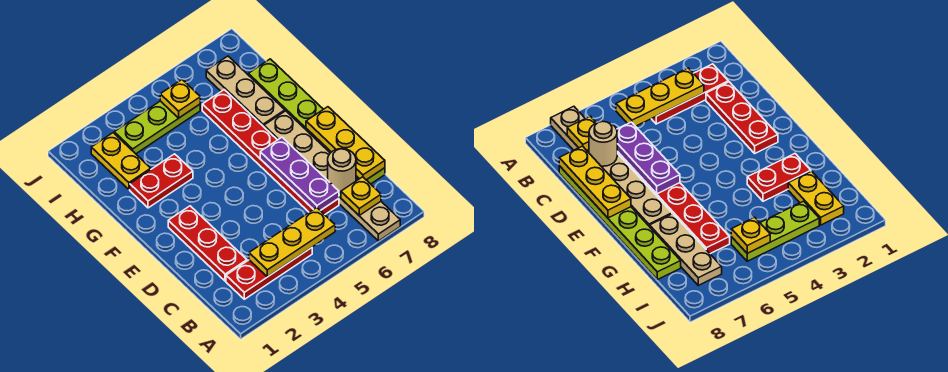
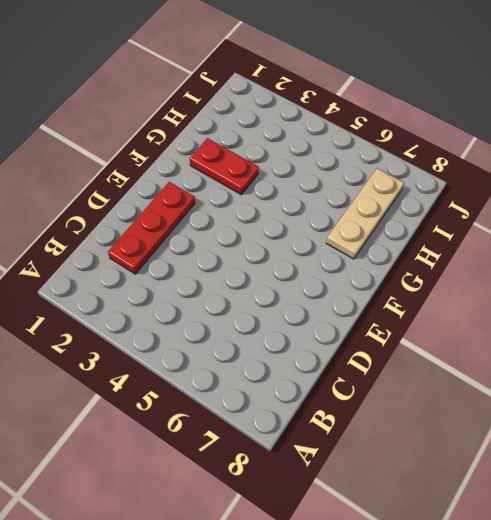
none -> tan 1x6 plate [264,111,400,241]
none -> red 1x3 plate [226,248,312,299]
none -> red 1x6 plate [202,90,339,215]

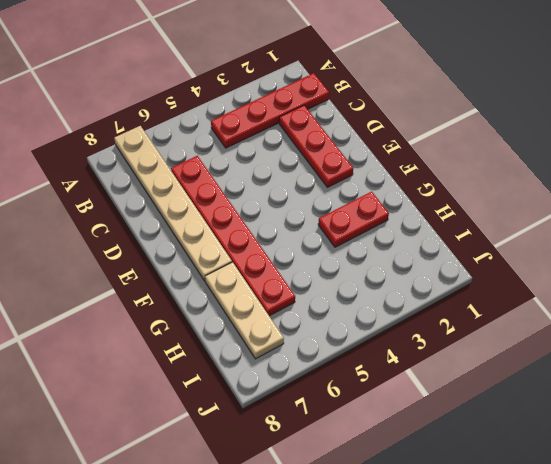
red 1x4 plate [211,73,329,148] -> red 1x3 plate [226,248,312,299]
none -> lime 1x6 plate [248,59,385,184]
none -> yellow 1x2 plate [91,133,151,189]
none -> lime 1x3 plate [114,101,200,154]

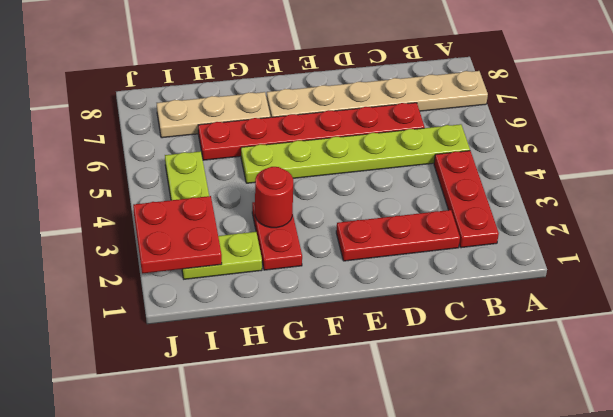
lime 1x6 plate [241,124,470,183] -> lime 1x6 plate moved to [248,59,385,184]
red 1x1 round brick [255,167,293,228] -> none
lime 1x2 plate [182,232,262,279] -> yellow 1x2 plate [91,133,151,189]
red 2x2 plate [133,196,222,274] -> none
none -> yellow 1x3 plate [249,208,335,277]
none -> yellow 1x1 plate [341,177,381,215]
none -> purple 1x3 plate [260,137,339,210]

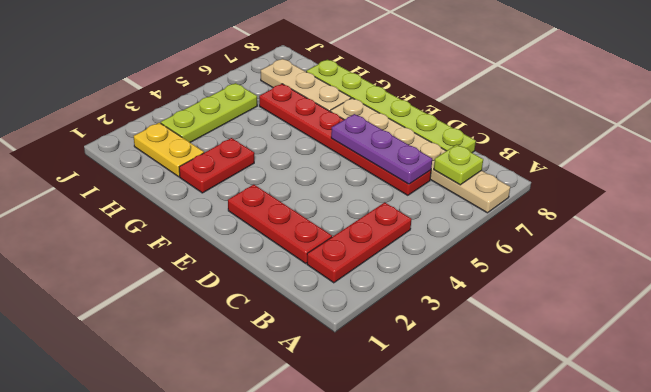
lime 1x1 plate [434,144,483,185] -> yellow 1x1 plate [341,177,381,215]
none -> yellow 1x3 plate [249,208,335,277]
none -> tan 1x1 round brick [328,149,356,193]
none -> yellow 1x3 plate [306,107,385,180]

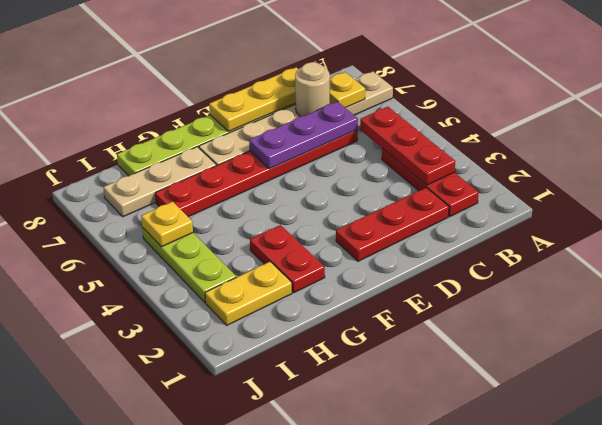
red 1x3 plate [360,107,455,185] -> yellow 1x3 plate [249,208,335,277]

